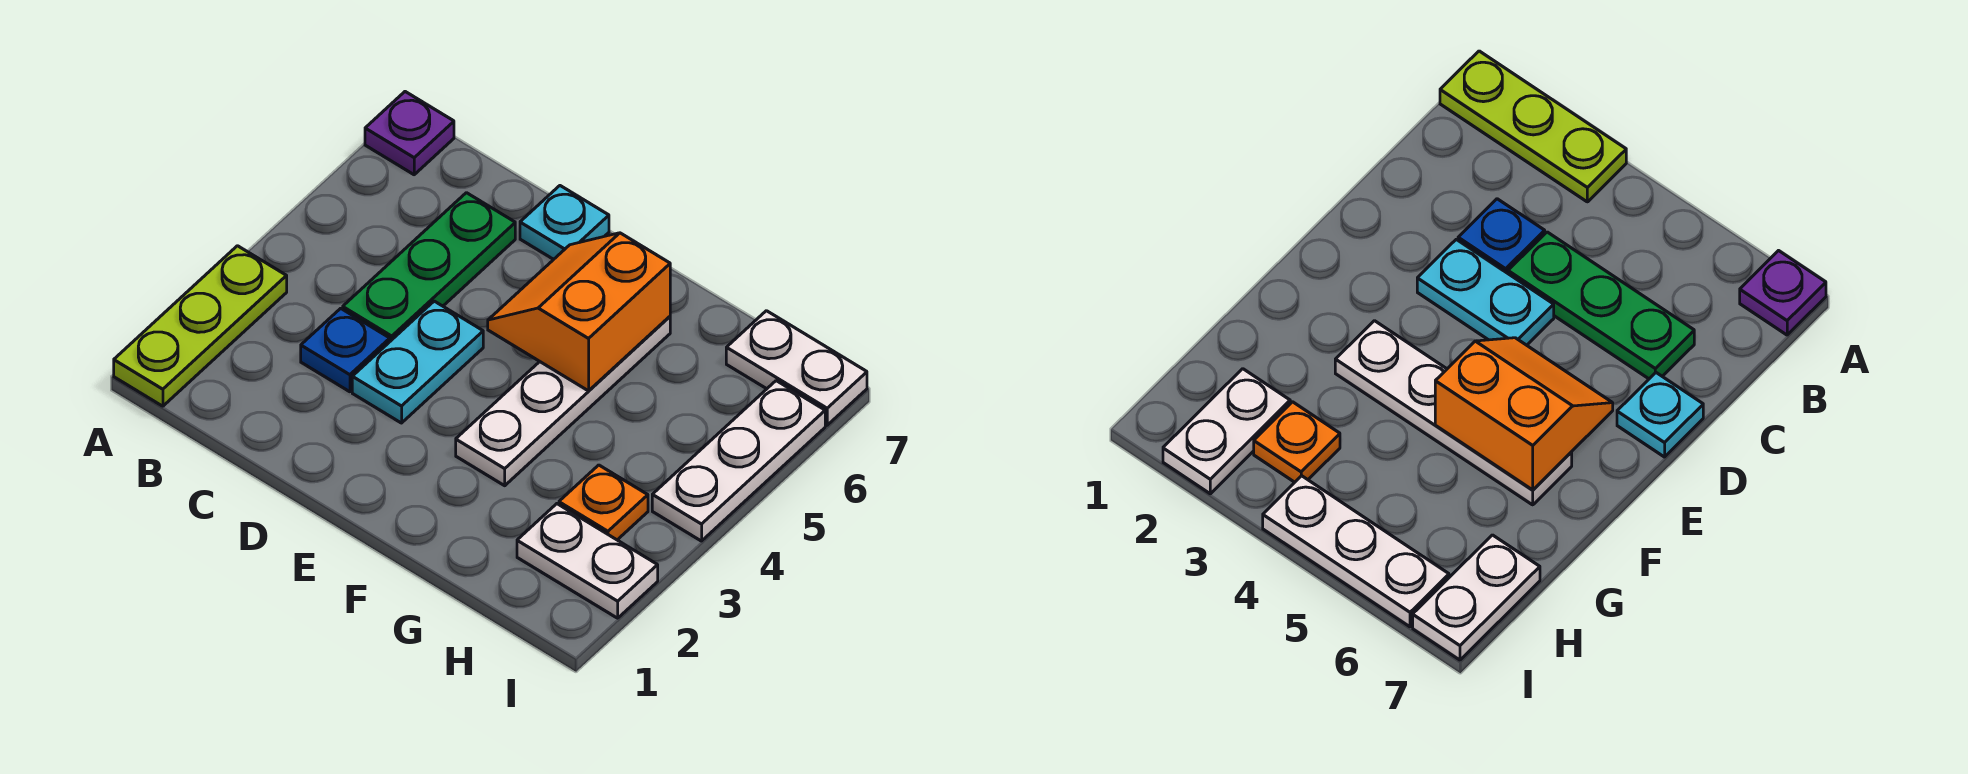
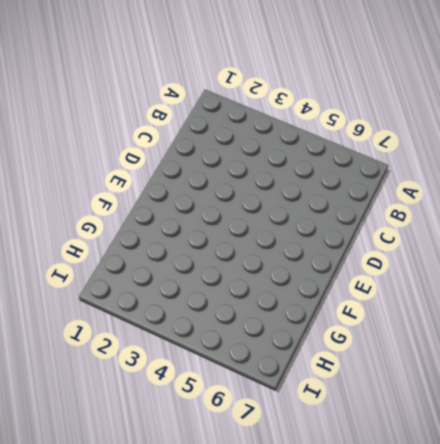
none -> lime 1x3 plate [114,246,287,406]
none -> purple 1x1 plate [365,92,454,175]
none -> blue 1x1 plate [301,308,390,392]

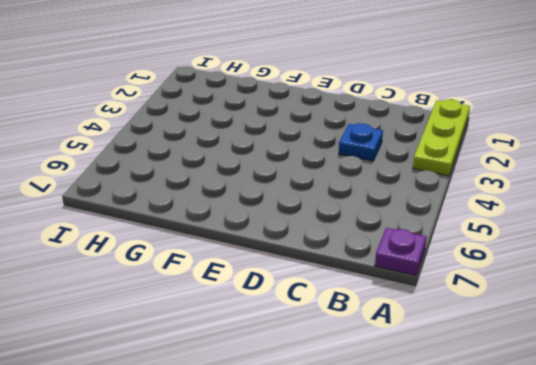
none -> green 1x3 plate [343,193,515,341]
none -> cyan 1x2 plate [352,301,483,423]
none -> cyan 1x1 plate [520,186,609,259]

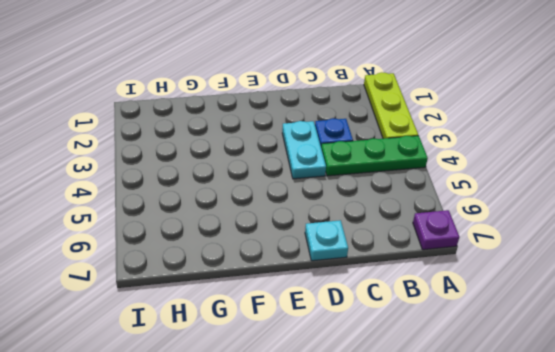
green 1x3 plate [321,136,428,176] -> green 1x3 plate turned to [343,193,515,341]
none -> white 1x4 plate [456,317,670,486]
none -> white 1x2 plate [517,504,658,618]
none -> orange 1x1 plate [559,465,648,540]

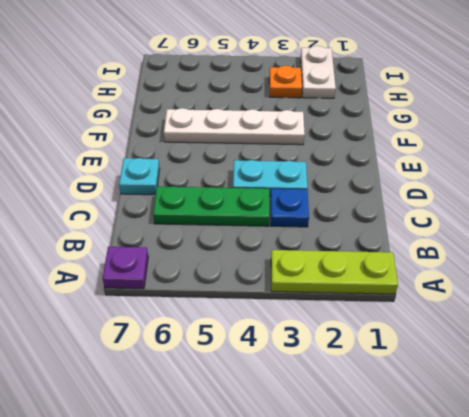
none -> white 1x2 plate [726,311,867,425]
none -> white 1x3 plate [652,381,825,541]
none -> orange 2x2 slope [488,233,670,391]

